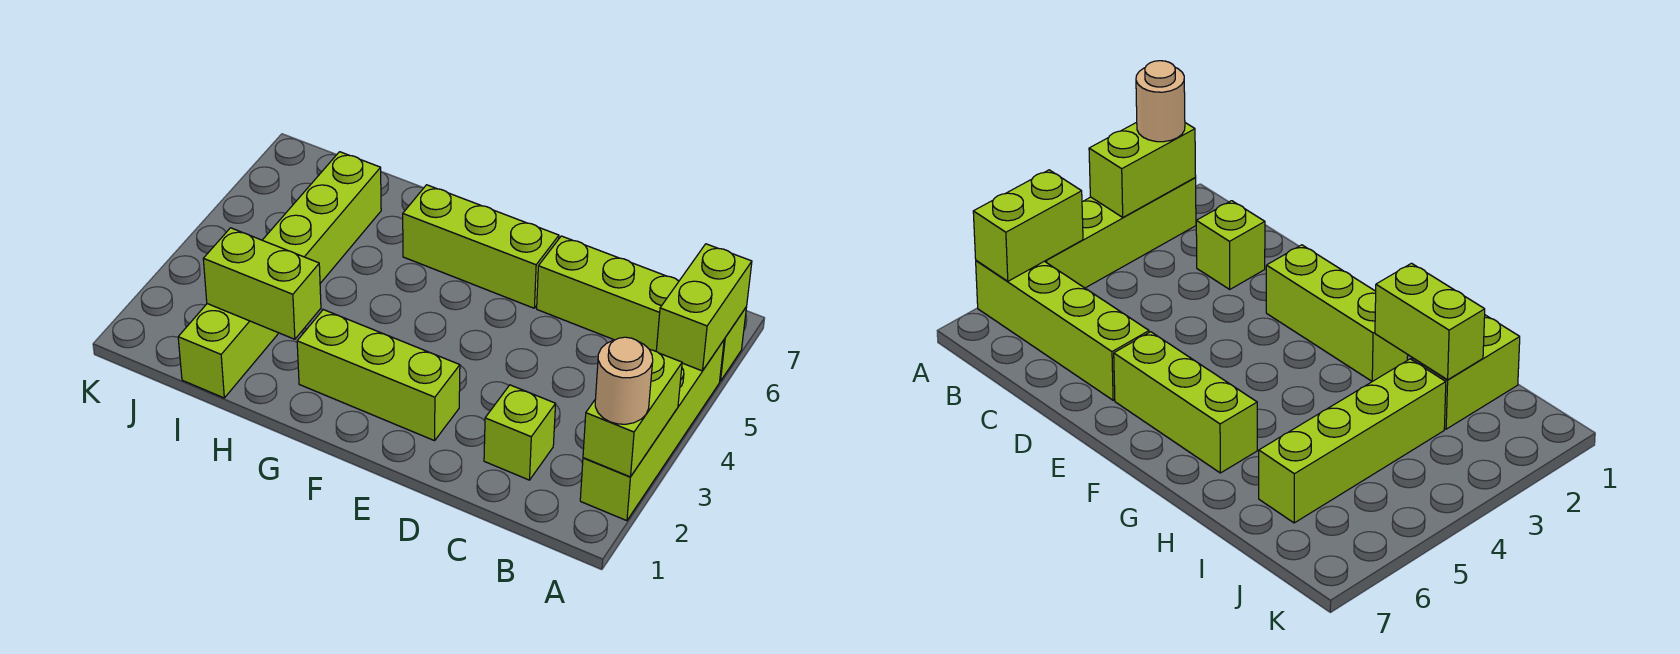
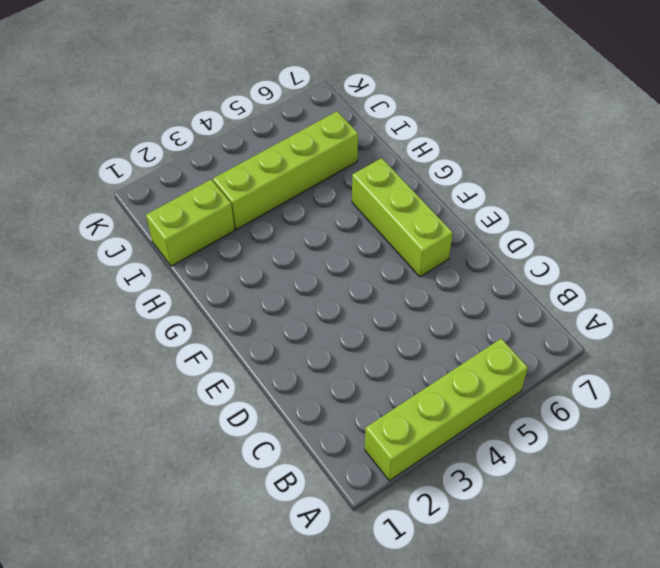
none -> lime 1x4 brick [537,236,747,381]
none -> lime 1x1 brick [484,385,556,480]

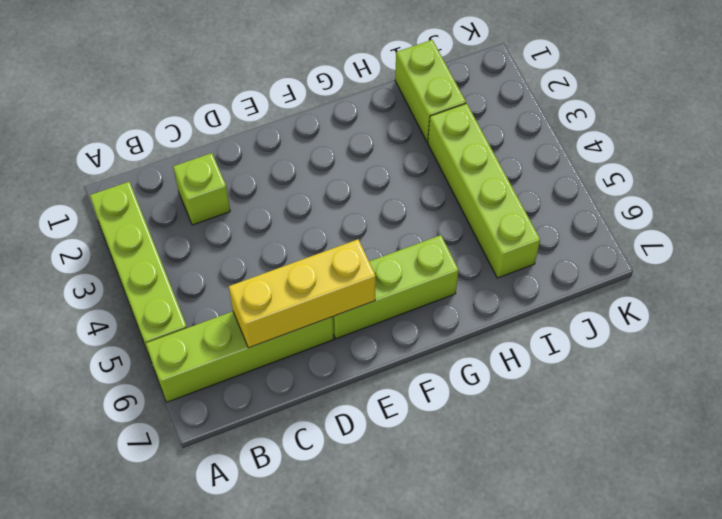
yellow 1x3 brick [229,239,376,348] -> none
none -> lime 1x3 brick [297,310,460,441]
none -> lime 1x2 brick [583,350,682,477]

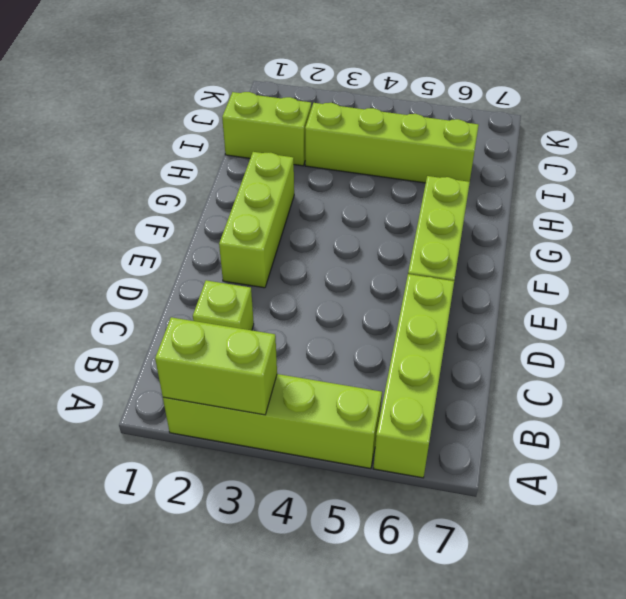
none -> lime 1x2 brick [656,244,752,371]
none -> lime 1x2 brick [203,228,321,339]

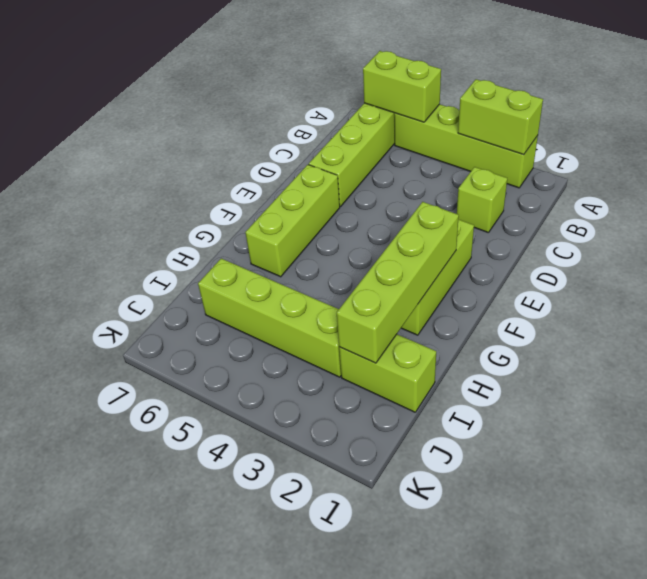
lime 1x4 brick [337,202,459,363] -> lime 1x2 brick [203,228,321,339]
none -> tan 1x1 round brick [595,337,653,424]

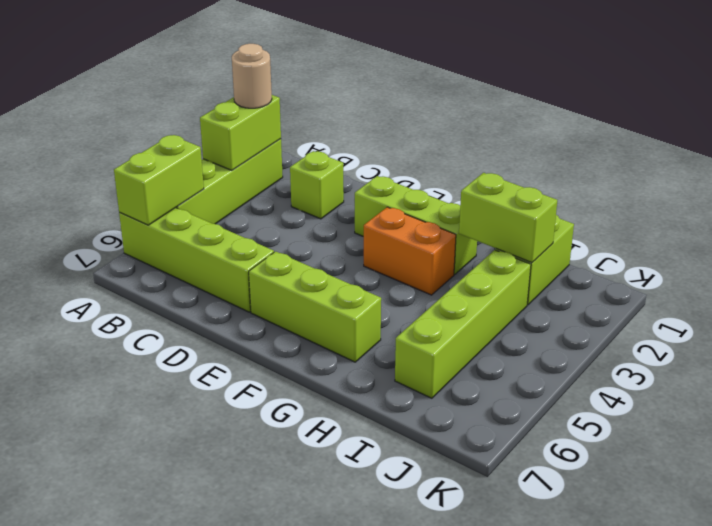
orange 1x2 brick [364,207,456,295] -> none

